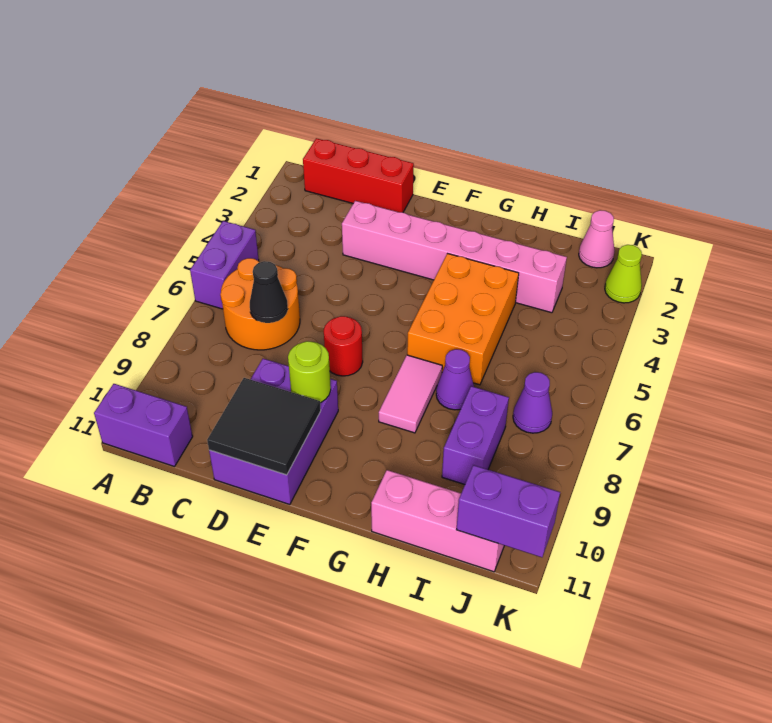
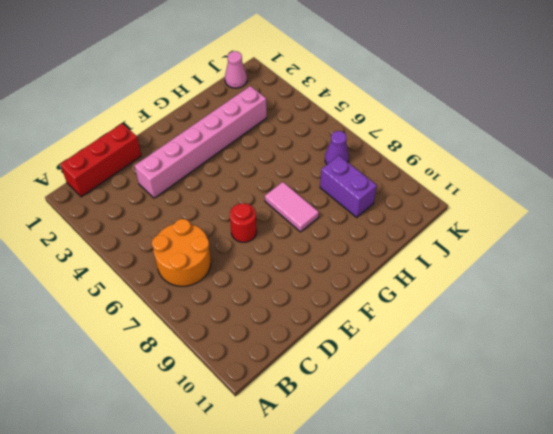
none -> purple 1x2 brick [190,221,259,309]
none -> purple 1x2 brick [94,384,193,467]
none -> purple 2x3 brick [209,359,338,504]

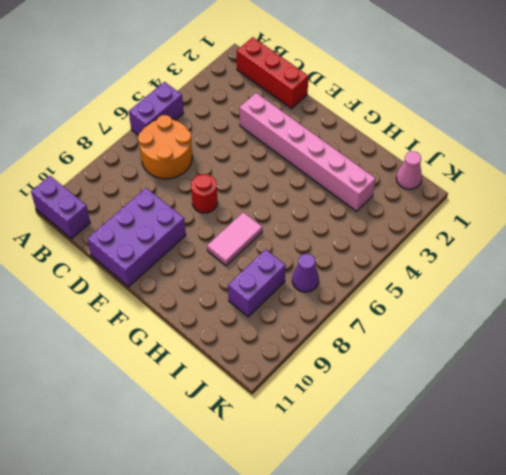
none -> orange 2x3 brick [407,254,519,385]
none -> purple 1x1 cone [436,349,474,410]
none -> pink 1x3 brick [371,470,504,572]

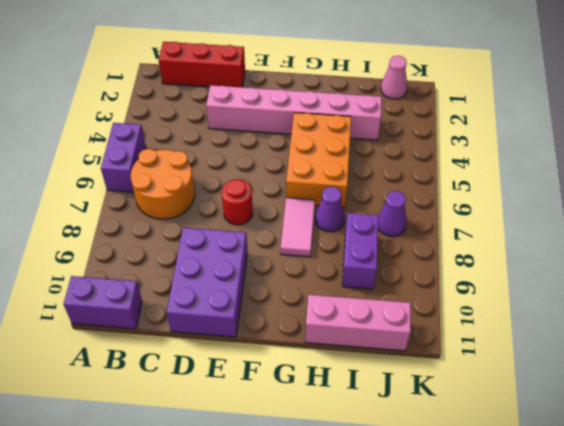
none -> lime 1x1 cone [605,245,642,303]
none -> black 1x1 cone [250,261,288,323]
none -> black 2x2 tile [207,378,321,475]

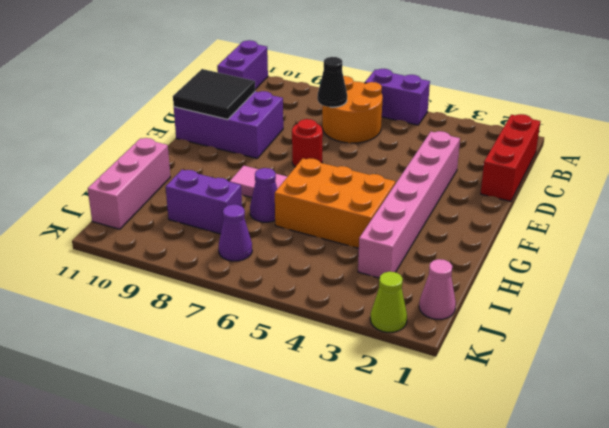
none -> lime 1x1 round brick [288,341,331,403]
none -> purple 1x2 brick [456,465,560,557]

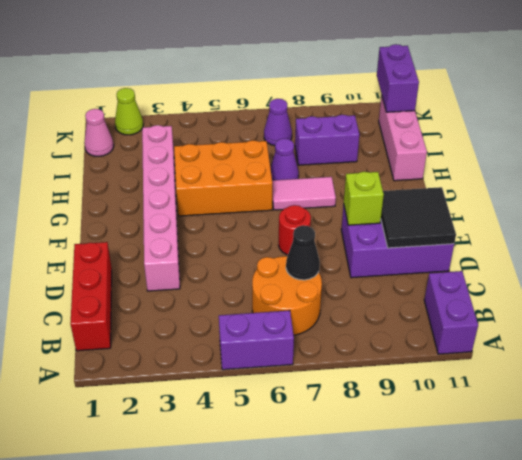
lime 1x1 brick [344,172,384,225] -> lime 1x1 round brick [288,341,331,403]

